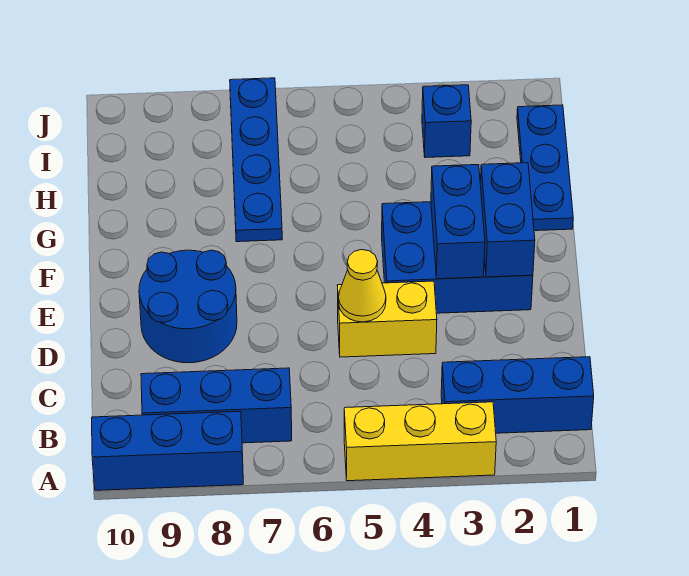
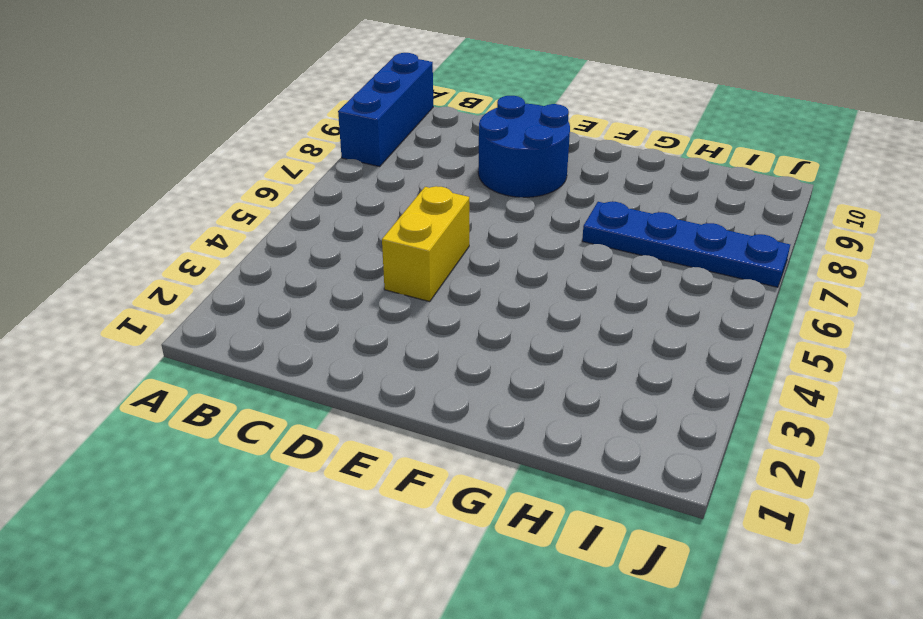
none -> yellow 1x3 brick [344,402,496,481]
none -> blue 1x3 brick [441,357,594,433]
none -> blue 1x3 brick [141,368,292,443]

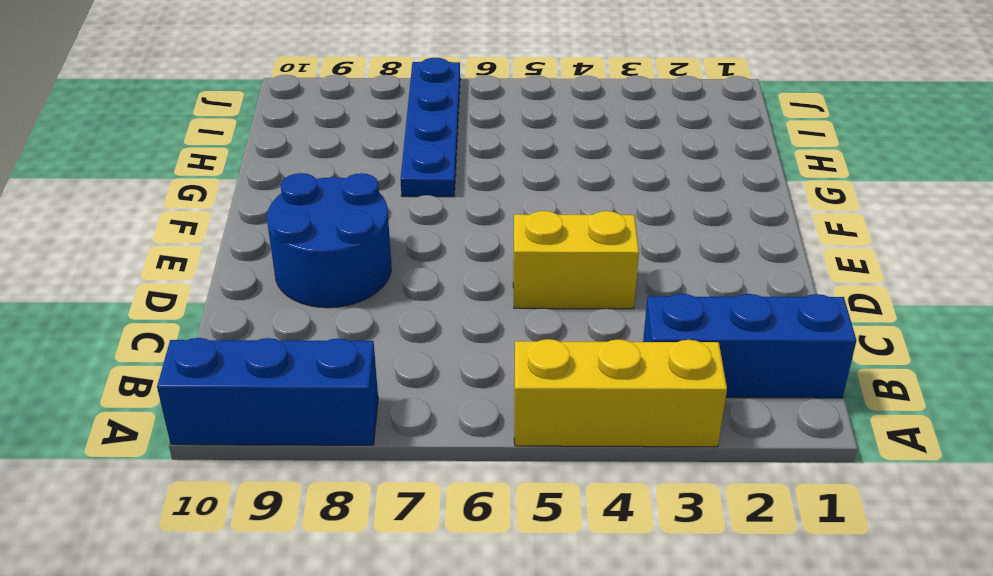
none -> blue 1x3 brick [141,368,292,443]
none -> blue 2x3 brick [382,202,533,313]
none -> blue 1x3 plate [517,105,573,231]

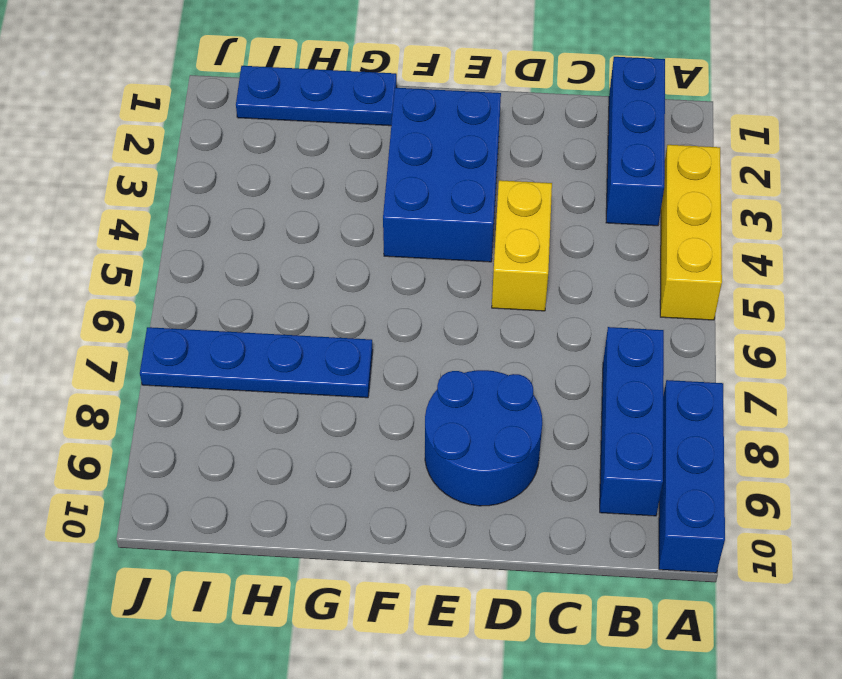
none -> blue 1x1 brick [422,85,471,158]
none -> yellow 1x1 cone [339,250,386,322]
none -> blue 1x2 brick [480,163,535,277]

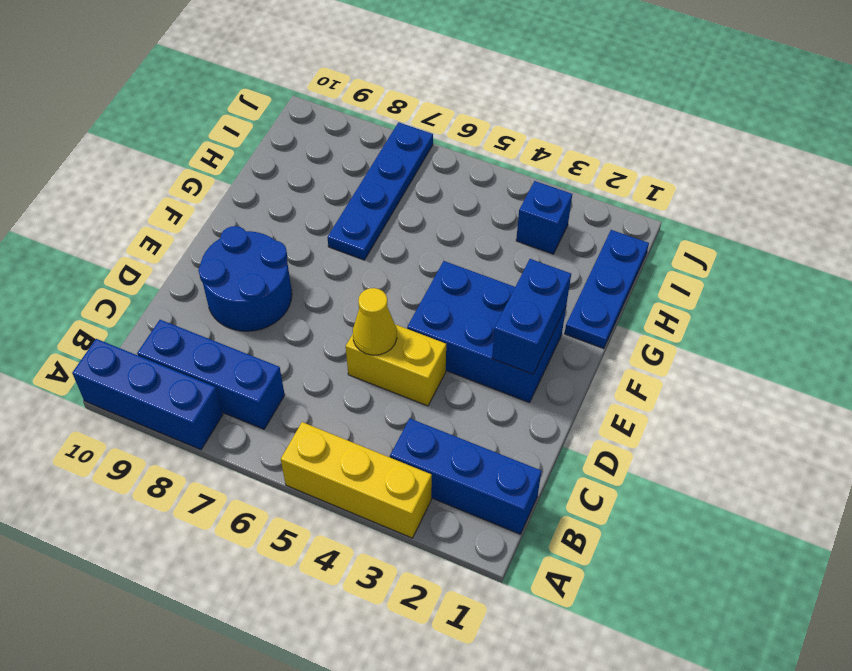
none -> blue 1x2 brick [431,165,485,279]

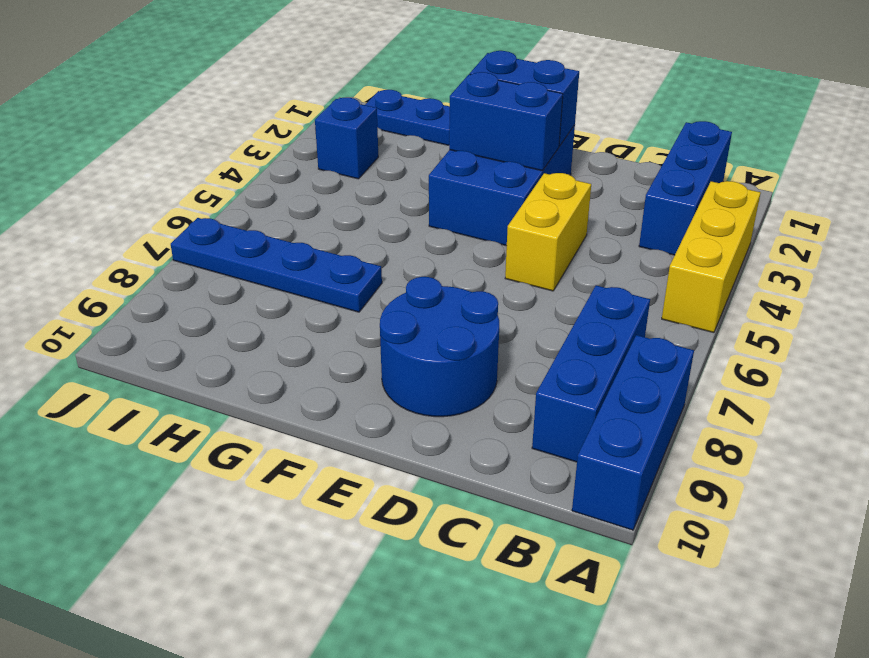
none -> yellow 1x1 cone [339,250,386,322]

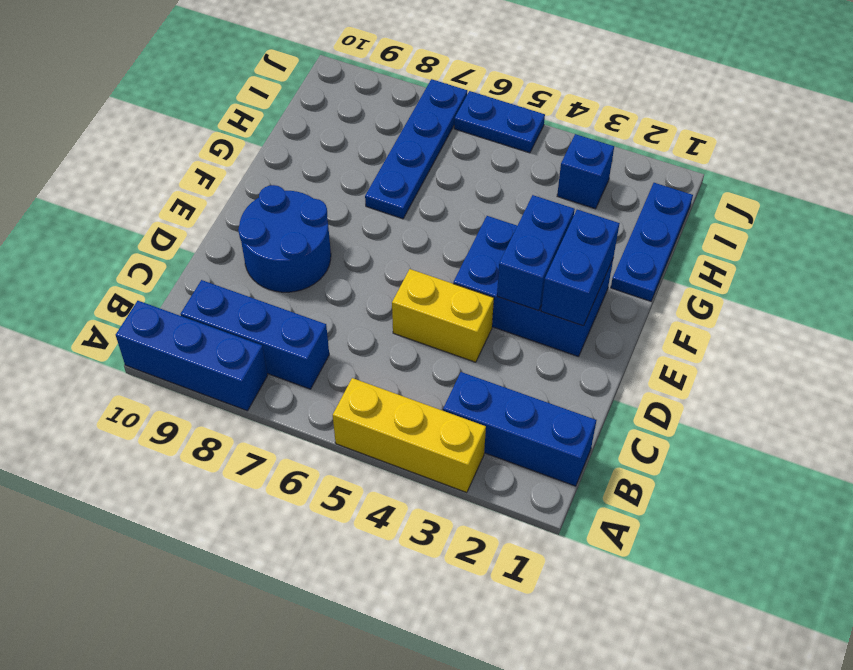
blue 1x2 plate [454,91,545,153] -> none
none -> yellow 1x1 cone [339,250,386,322]

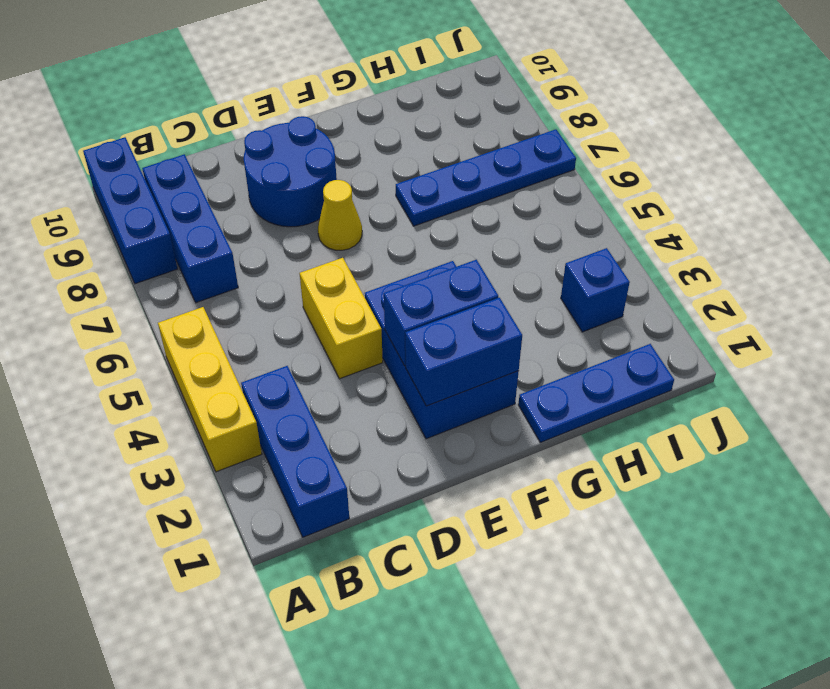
yellow 1x1 cone [318,180,362,250] -> yellow 1x1 cone moved to [339,250,386,322]

